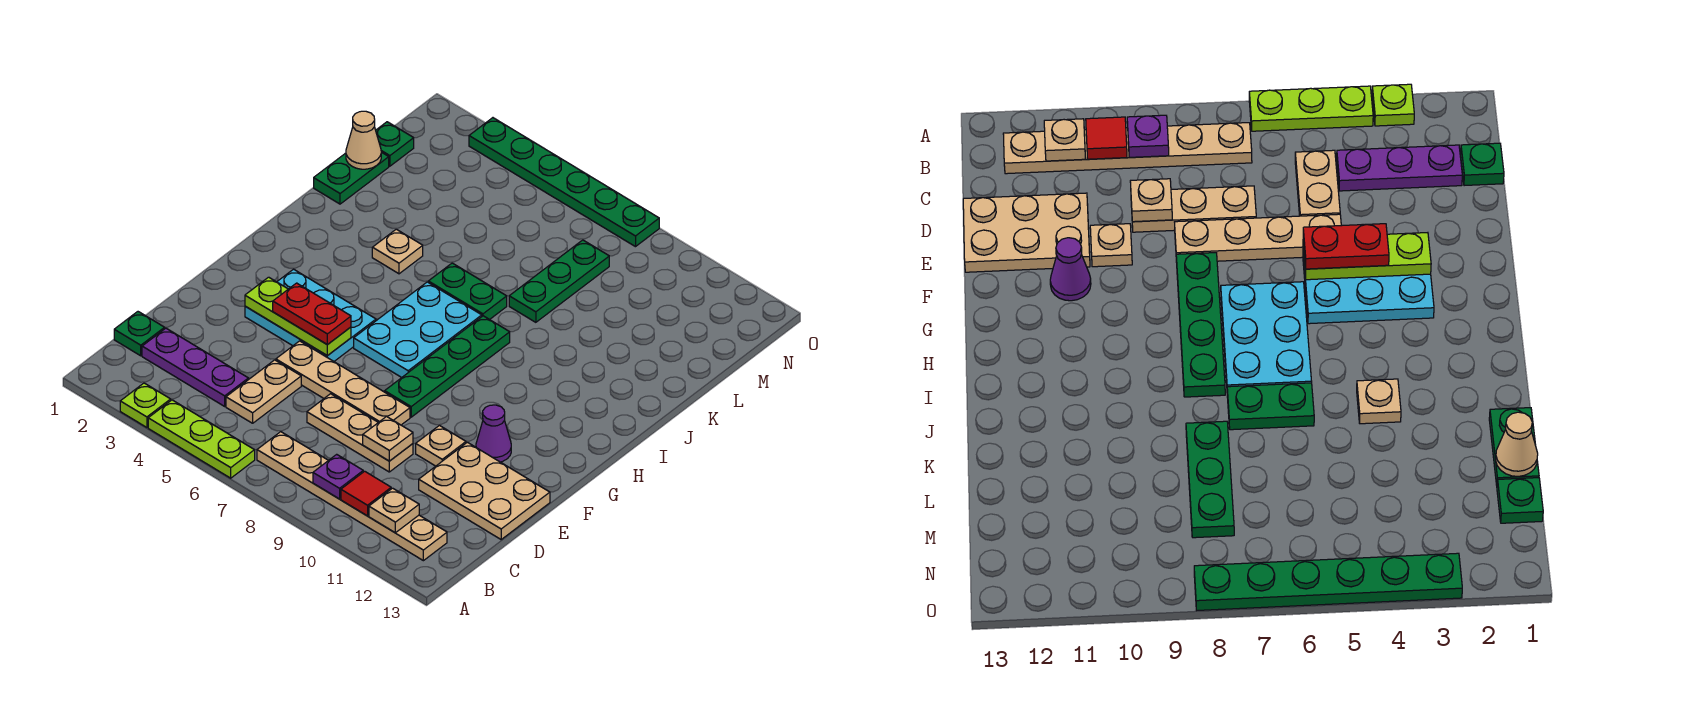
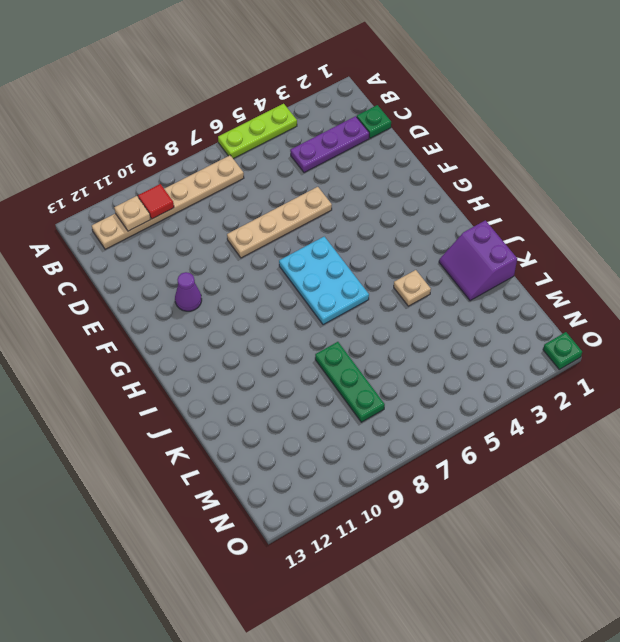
purple 2x2 slope [439,220,517,301] -> green 1x2 plate [314,152,389,204]
green 1x1 plate [543,332,582,369] -> green 1x1 plate moved to [376,122,414,166]
none -> lime 1x1 plate [120,383,171,427]
none -> tan 1x2 plate [226,360,301,423]
none -> tan 1x3 plate [307,394,413,472]

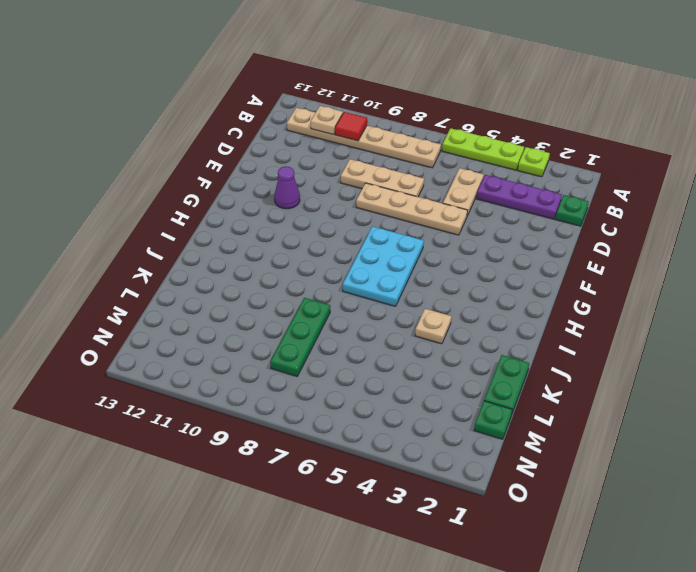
none -> tan 2x3 plate [419,442,550,539]
none -> tan 1x1 plate [416,426,466,466]
none -> cyan 2x3 plate [245,269,376,361]

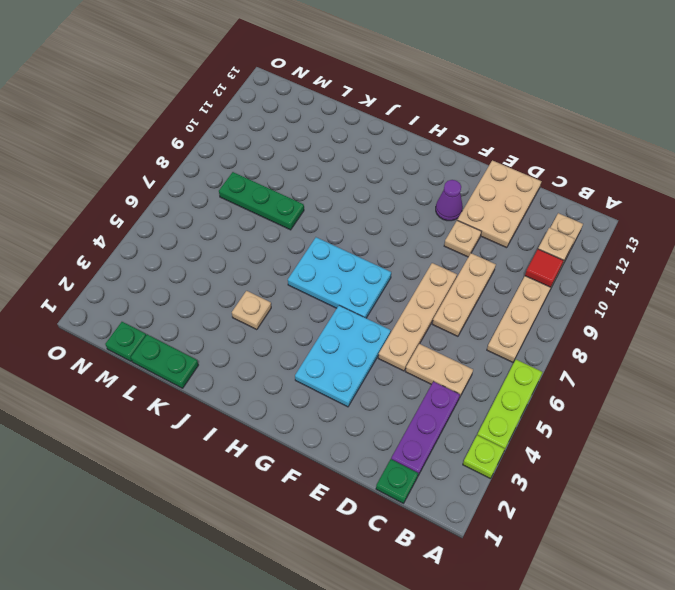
none -> green 1x4 plate [385,316,510,417]
none -> green 1x2 plate [428,263,507,320]
none -> green 1x6 plate [469,118,659,247]

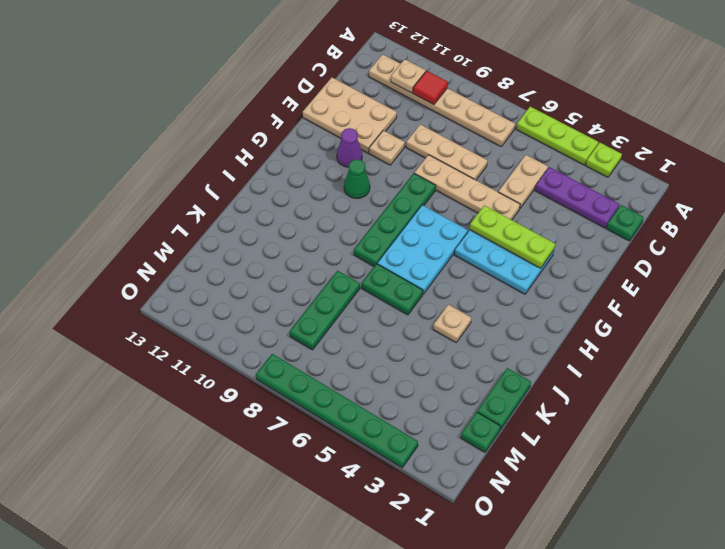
green 1x1 cone [344,159,370,199] -> none
none -> purple 1x1 plate [313,454,363,499]
none -> tan 1x1 plate [363,417,413,461]
none -> tan 1x1 cone [346,111,381,169]

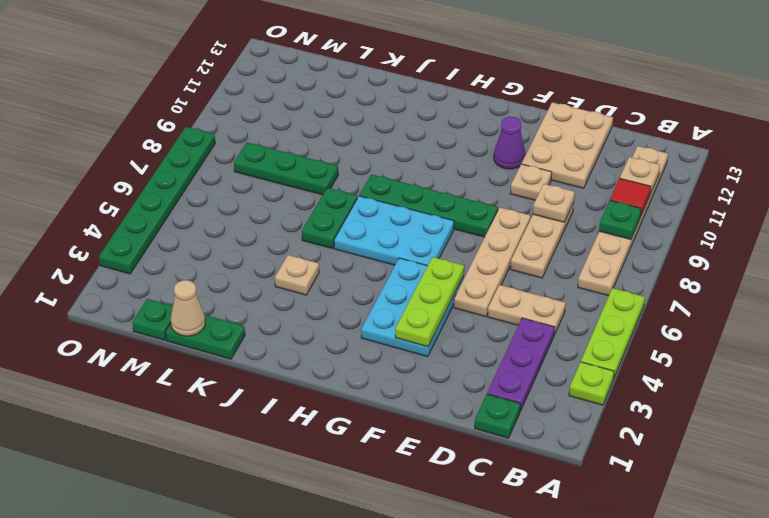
green 1x1 plate [599,201,641,239] -> purple 1x1 plate [313,454,363,499]
none -> red 1x2 plate [273,283,351,345]

